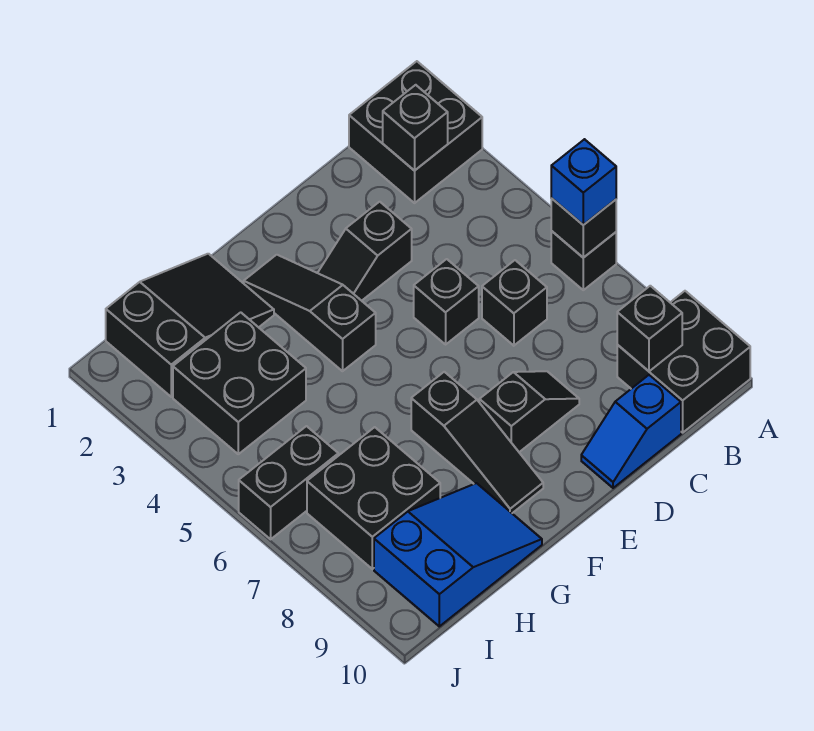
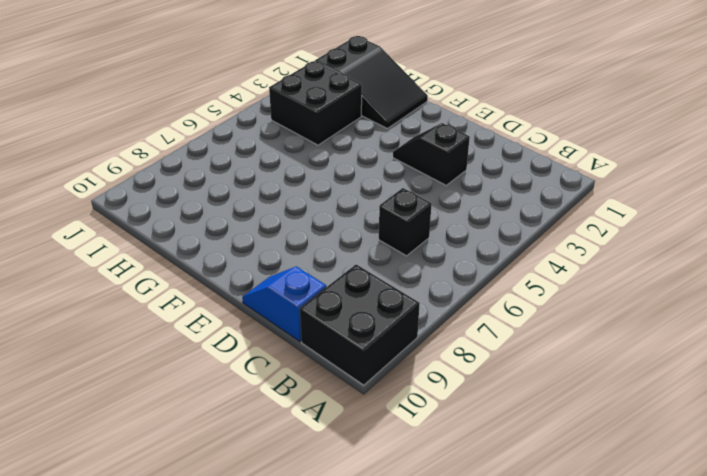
none -> black 2x2 brick [349,61,482,203]
none -> black 1x1 brick [551,231,616,290]
none -> black 1x1 brick [414,259,479,344]

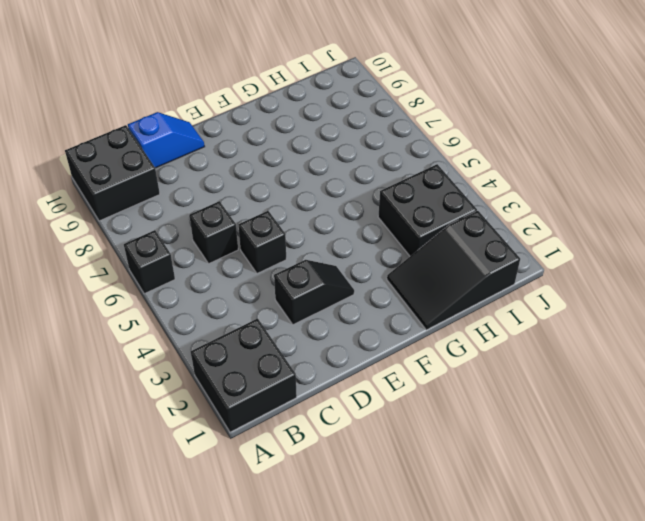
none -> black 1x2 slope [479,371,579,452]
none -> black 1x3 slope [244,255,376,371]
none -> black 1x3 slope [411,372,543,513]

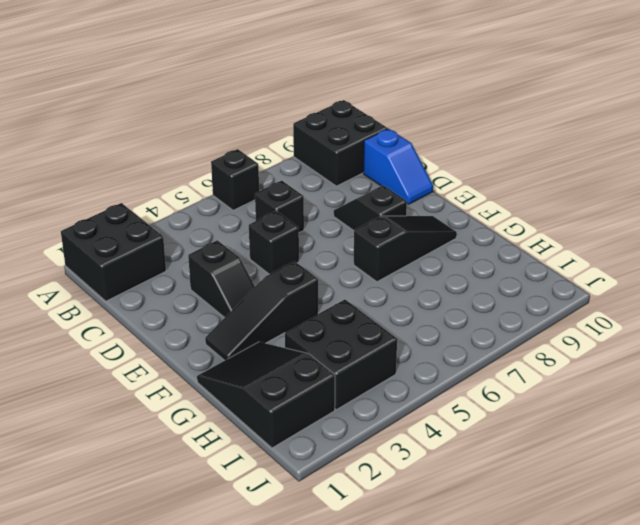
none -> blue 2x3 slope [374,483,542,626]
none -> black 2x2 brick [307,427,440,569]
none -> black 1x2 brick [239,426,338,539]

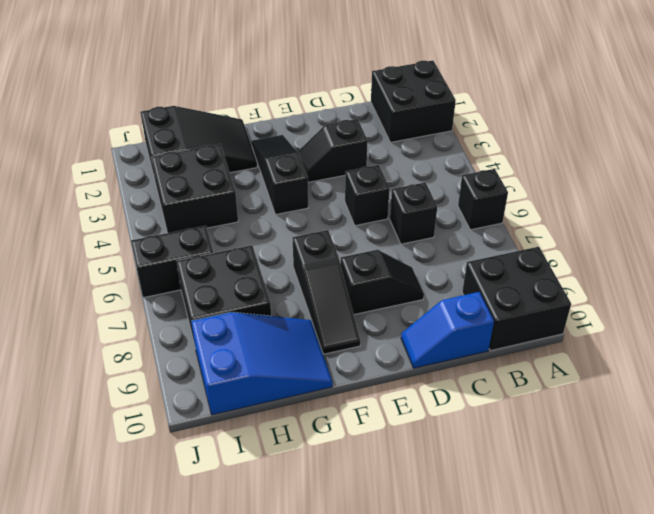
none -> black 1x1 brick [551,198,616,258]
none -> black 1x1 brick [383,85,448,171]
none -> black 1x1 brick [617,286,682,371]

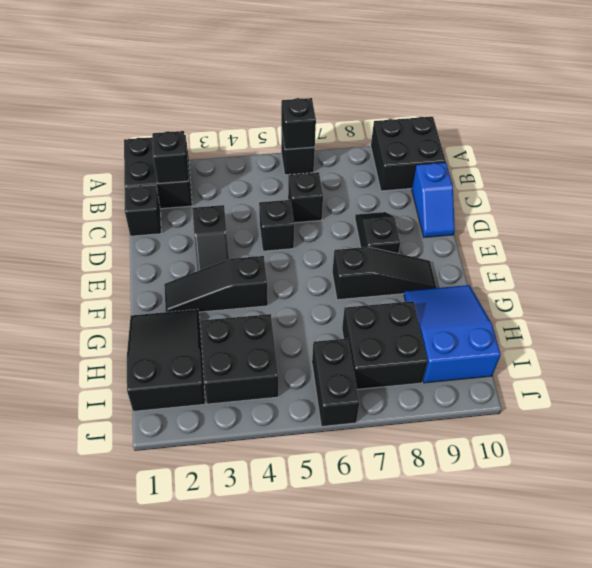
black 1x1 brick [125,185,161,236] -> black 1x1 brick moved to [617,286,682,371]
none -> blue 1x1 brick [551,139,616,225]

